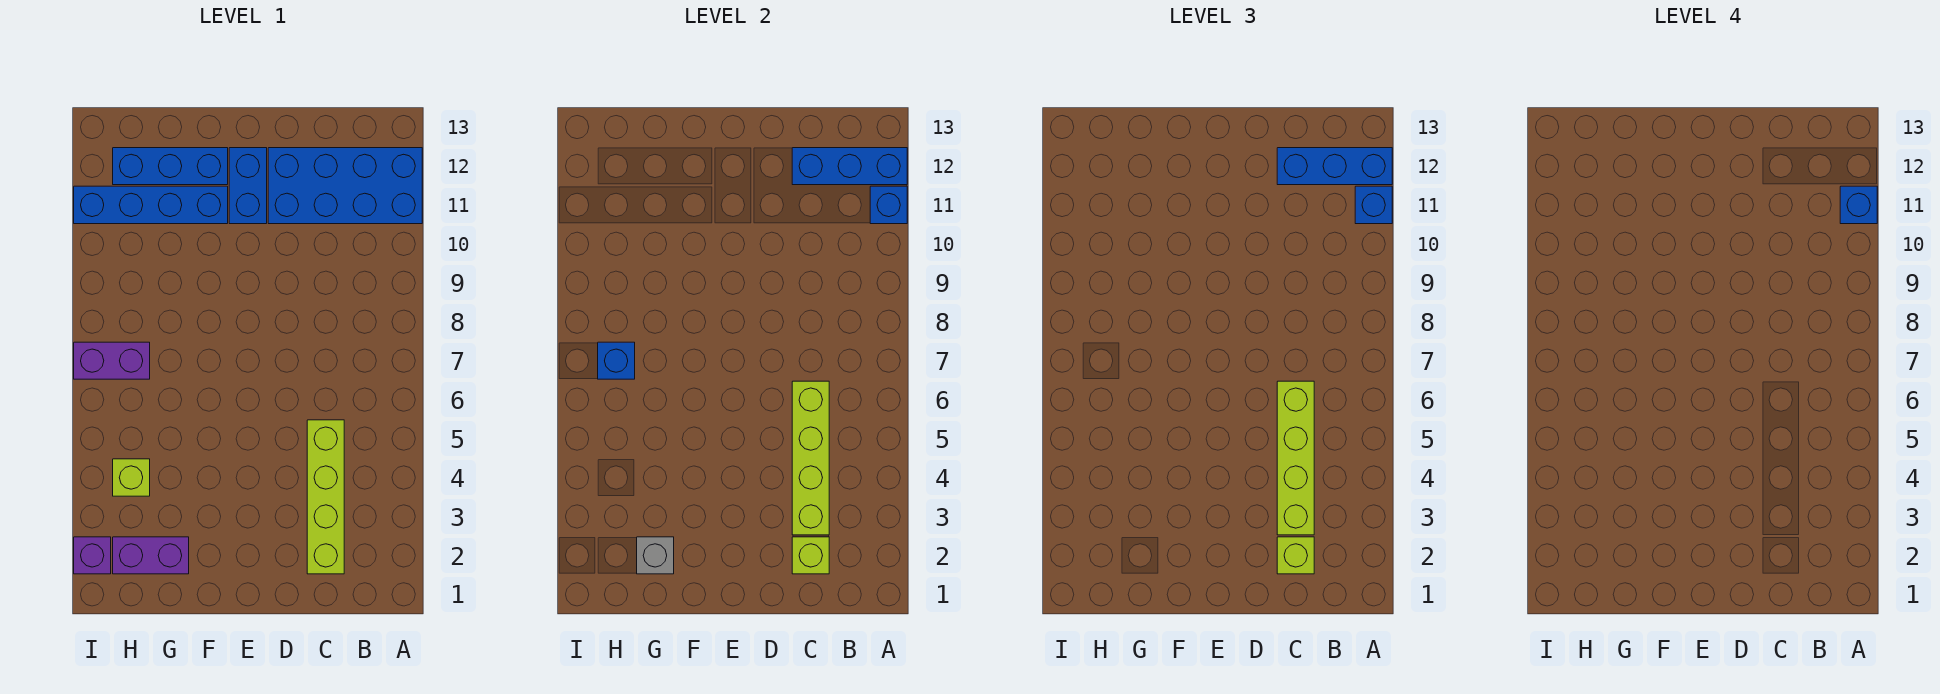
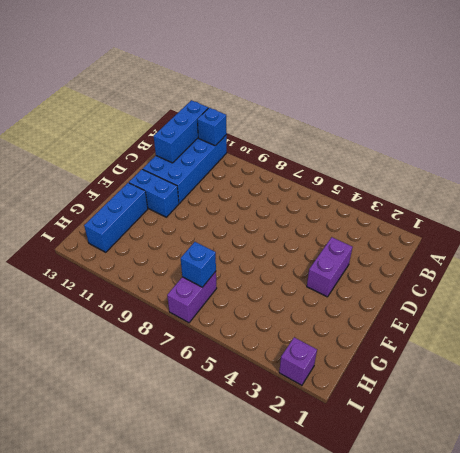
purple 1x2 brick [307,237,352,297] -> purple 1x2 brick moved to [113,537,189,574]
none -> lime 1x4 brick [307,420,344,574]
none -> blue 1x4 brick [74,186,228,224]
none -> lime 1x1 brick [113,459,150,496]

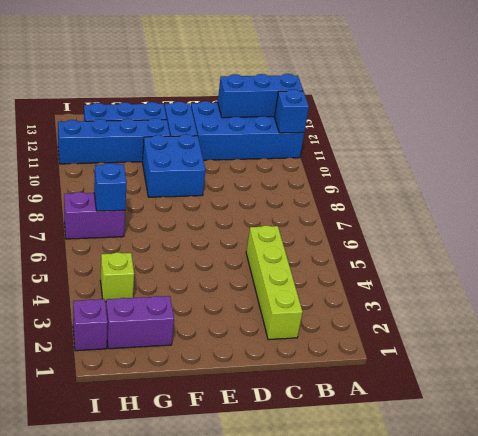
blue 2x2 brick [142,134,205,197] -> none
none -> lime 1x1 brick [792,537,829,574]
none -> lime 1x4 brick [792,381,829,535]
none -> grey 1x1 brick [637,537,674,574]

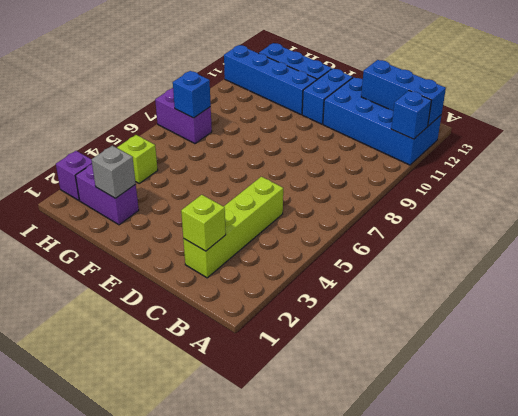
none -> lime 1x4 brick [792,381,829,535]
none -> blue 1x1 brick [1355,186,1392,224]
none -> blue 1x3 brick [1277,148,1392,185]

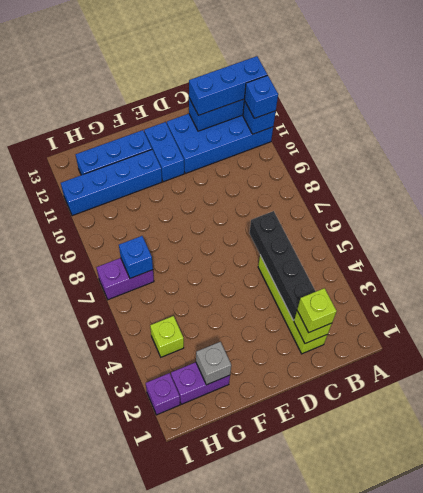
black 1x4 brick [249,211,316,320] -> lime 1x4 brick [792,381,829,535]
none -> lime 1x4 brick [1277,381,1314,535]
none -> blue 1x1 brick [1840,186,1877,224]

